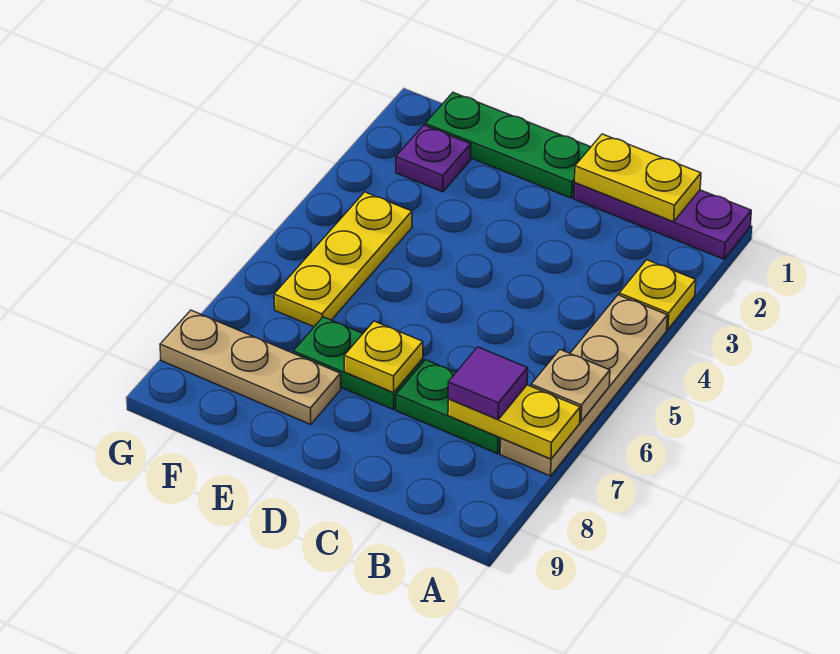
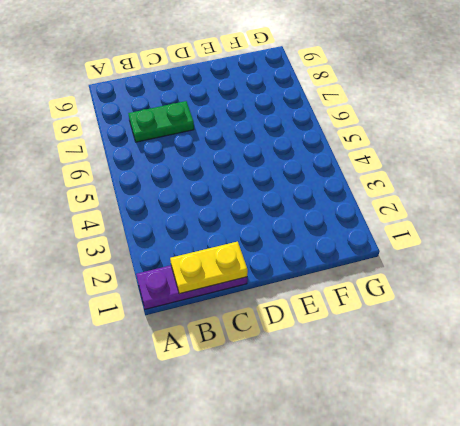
none -> yellow 1x1 plate [619,260,696,329]
none -> tan 1x4 plate [500,295,667,476]
none -> green 1x3 plate [425,93,591,198]

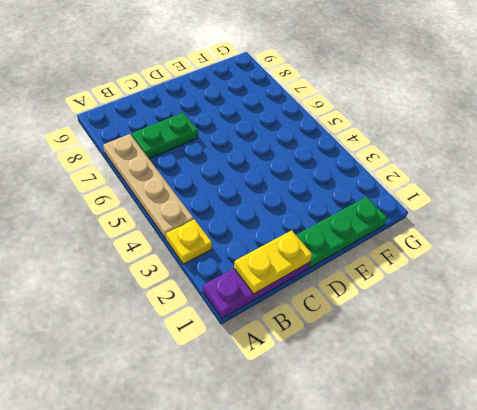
none -> green 1x2 plate [293,317,423,410]
none -> tan 1x3 plate [160,310,341,425]
none -> purple 1x1 plate [396,125,471,192]

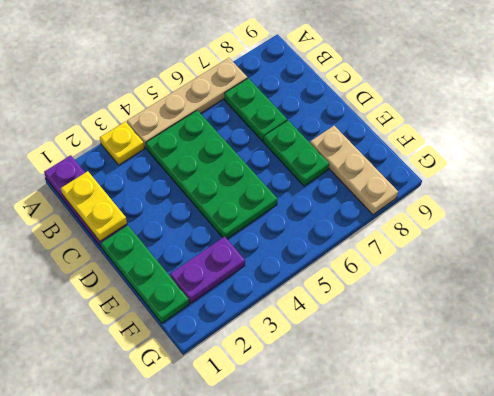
green 2x4 plate [146,110,277,239] -> none
purple 1x2 plate [170,237,245,303] -> purple 1x1 plate [396,125,471,192]
none -> yellow 1x3 plate [274,192,412,327]
none -> tan 1x1 plate [531,350,610,421]
none -> yellow 1x2 plate [448,385,580,459]

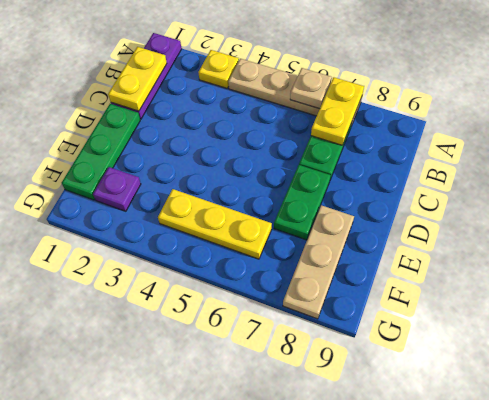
none -> yellow 1x1 plate [344,321,423,393]
none -> purple 1x1 tile [448,347,528,419]

